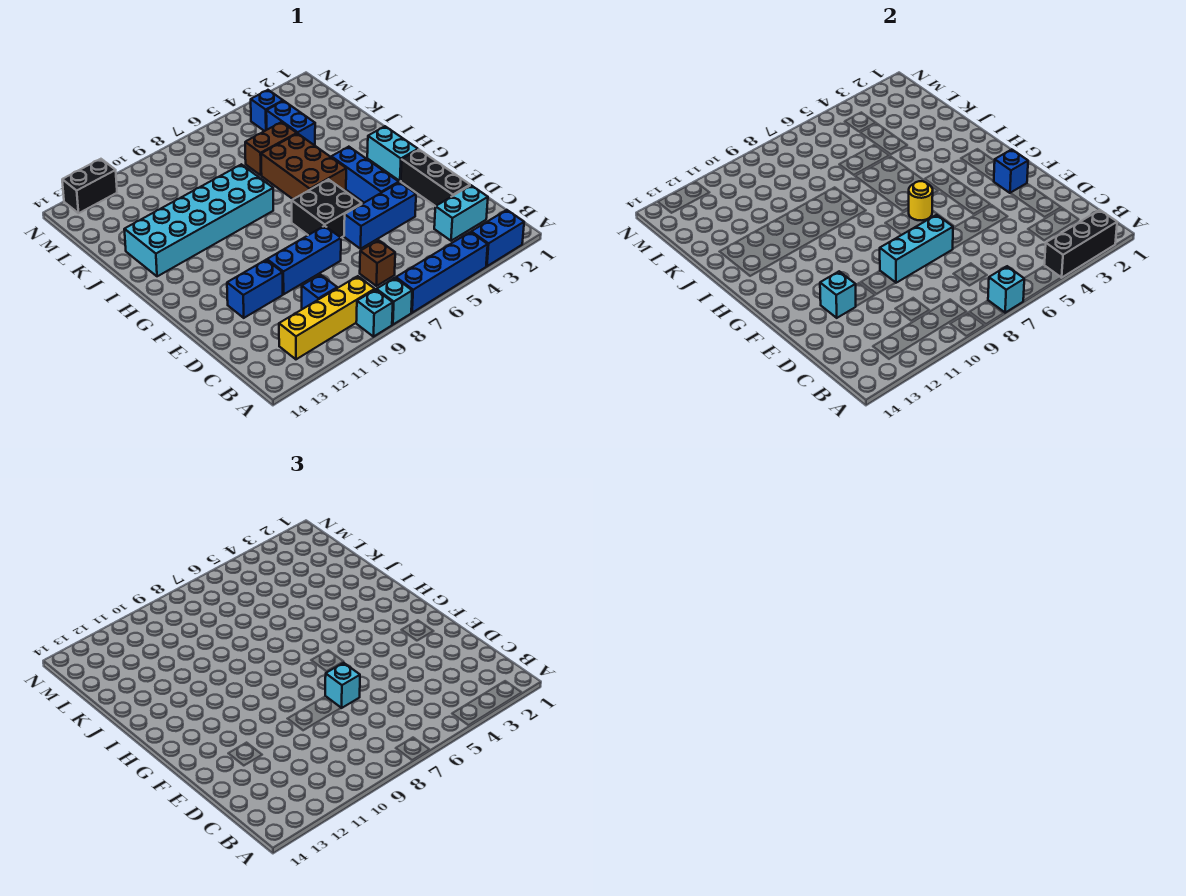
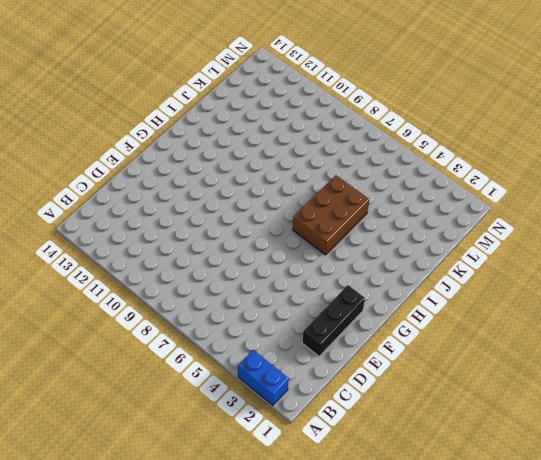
none -> blue 1x4 brick [396,232,488,313]
none -> cyan 1x1 brick [377,278,412,324]
none -> cyan 1x1 brick [356,290,393,337]

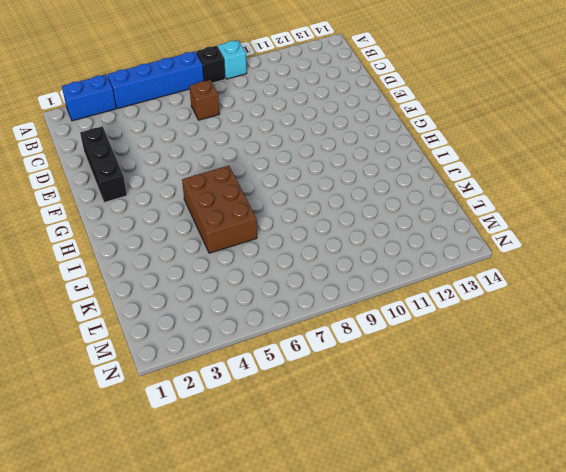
black 1x1 brick [196,46,225,83] -> cyan 1x1 brick [377,278,412,324]
none -> yellow 1x4 brick [279,276,375,359]
none -> cyan 1x2 brick [434,185,488,241]
none -> blue 1x1 brick [302,275,337,309]

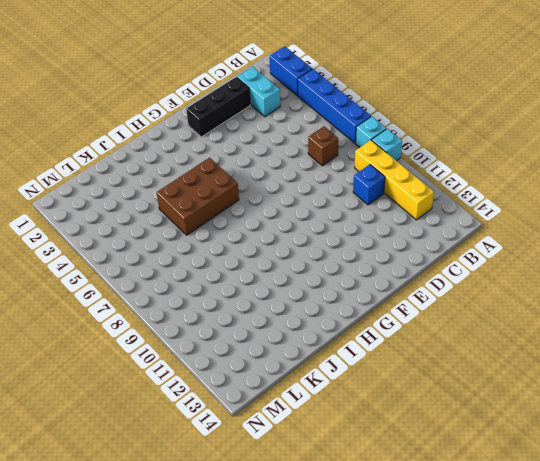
none -> blue 1x3 brick [344,182,416,249]
none -> blue 1x3 brick [267,226,341,294]
none -> blue 1x2 brick [227,260,283,318]

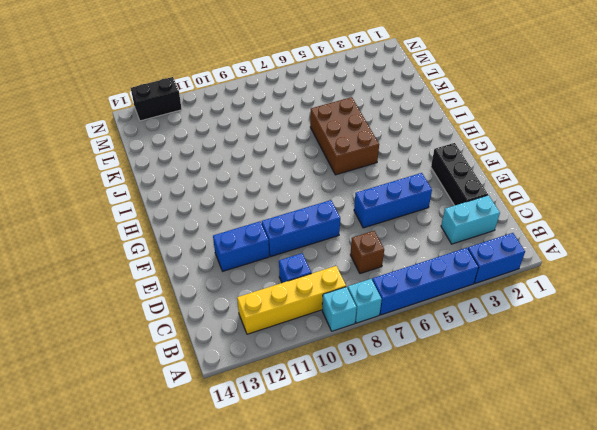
none -> blue 1x3 brick [331,147,399,203]
none -> black 2x2 brick [292,179,362,238]
none -> cyan 1x2 brick [367,126,418,181]

